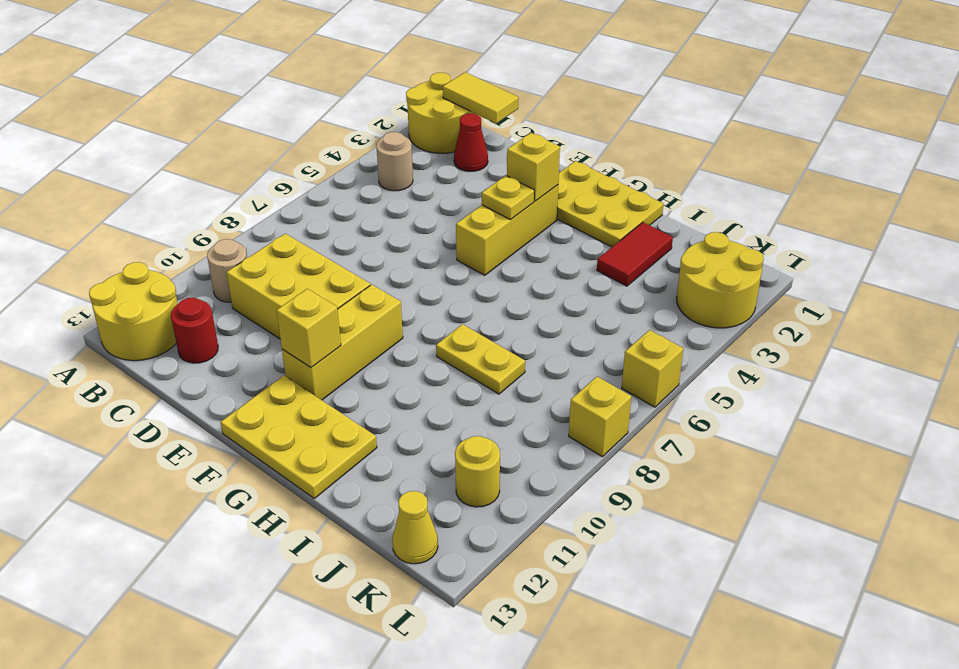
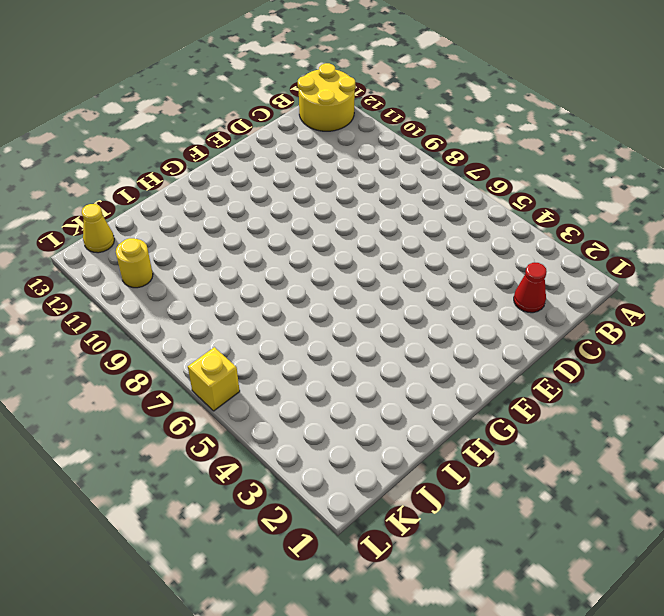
none -> yellow 2x2 round brick [406,73,475,153]
none -> tan 1x1 round brick [376,132,413,191]
none -> tan 1x1 round brick [207,239,247,302]

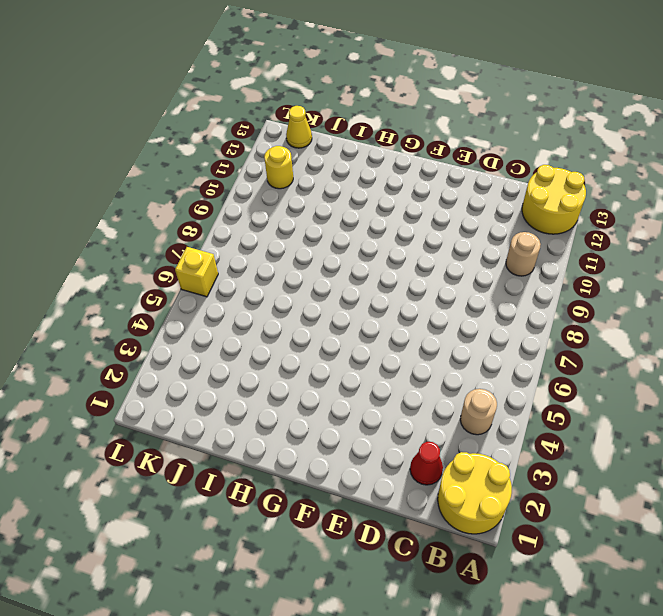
none -> yellow 2x3 brick [226,234,370,339]
none -> red 1x1 round brick [171,298,218,363]
none -> yellow 2x3 plate [557,161,663,247]

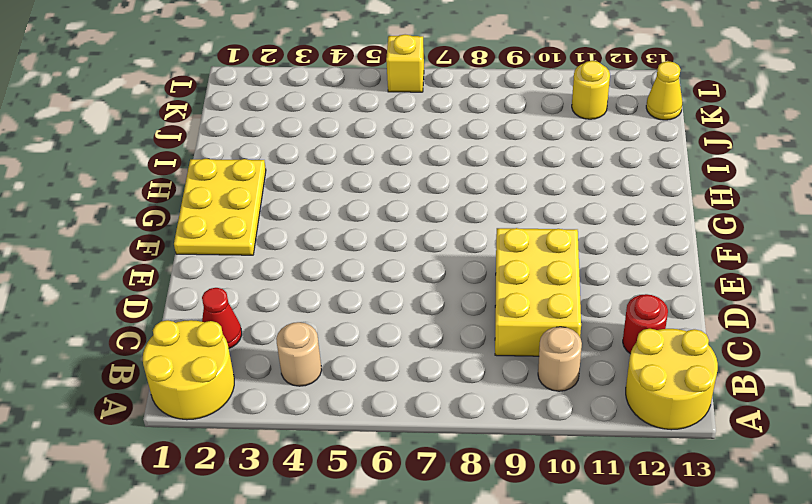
none -> yellow 1x3 brick [456,185,558,275]
none -> yellow 1x3 brick [282,285,403,400]
none -> yellow 2x3 plate [220,375,377,498]

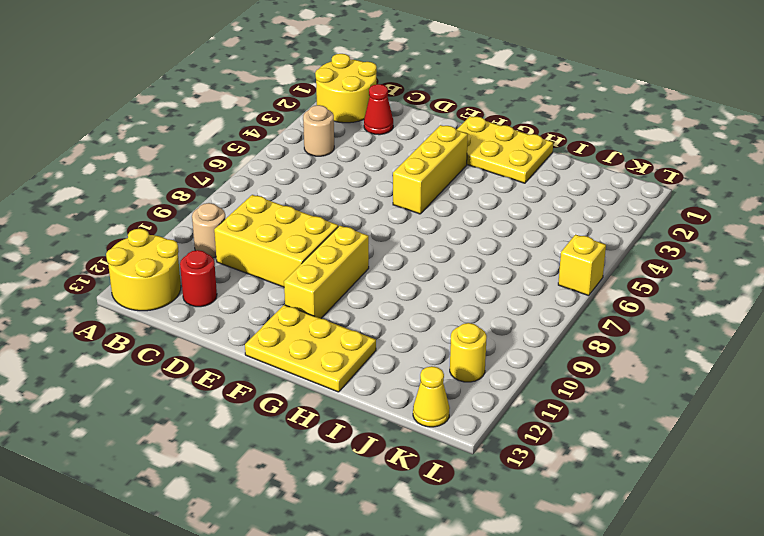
none -> yellow 1x2 plate [436,324,525,394]
none -> red 1x2 tile [597,222,673,286]
none -> yellow 2x2 round brick [677,232,764,328]

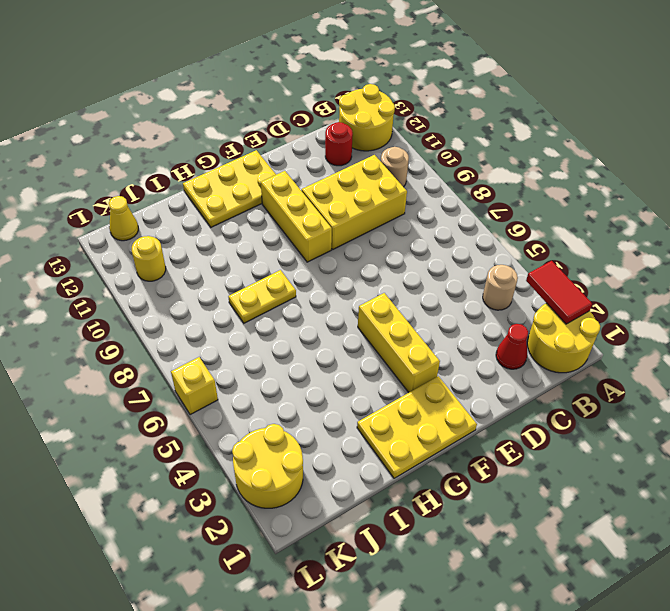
red 1x2 tile [526,261,592,324] -> red 1x2 tile moved to [597,222,673,286]
none -> yellow 1x1 brick [569,377,631,457]
none -> yellow 1x2 tile [443,72,519,123]
none -> yellow 1x1 brick [507,133,560,201]

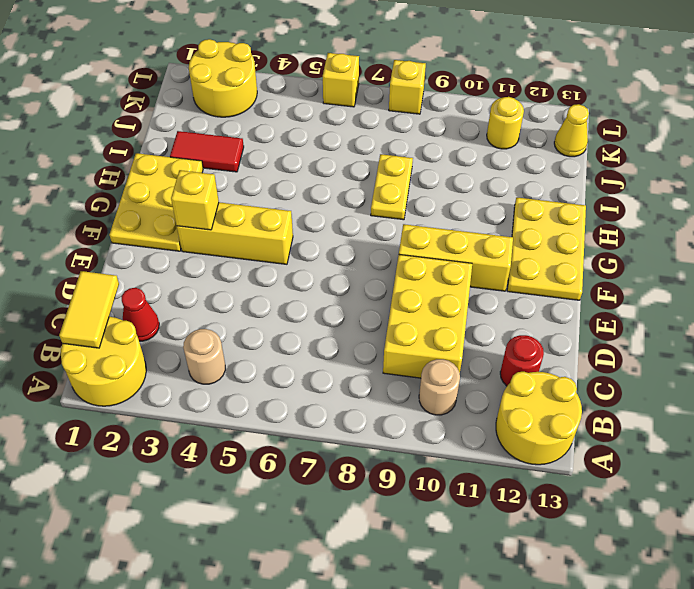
none -> yellow 1x1 plate [482,176,534,220]
none -> yellow 1x1 brick [276,289,341,367]

